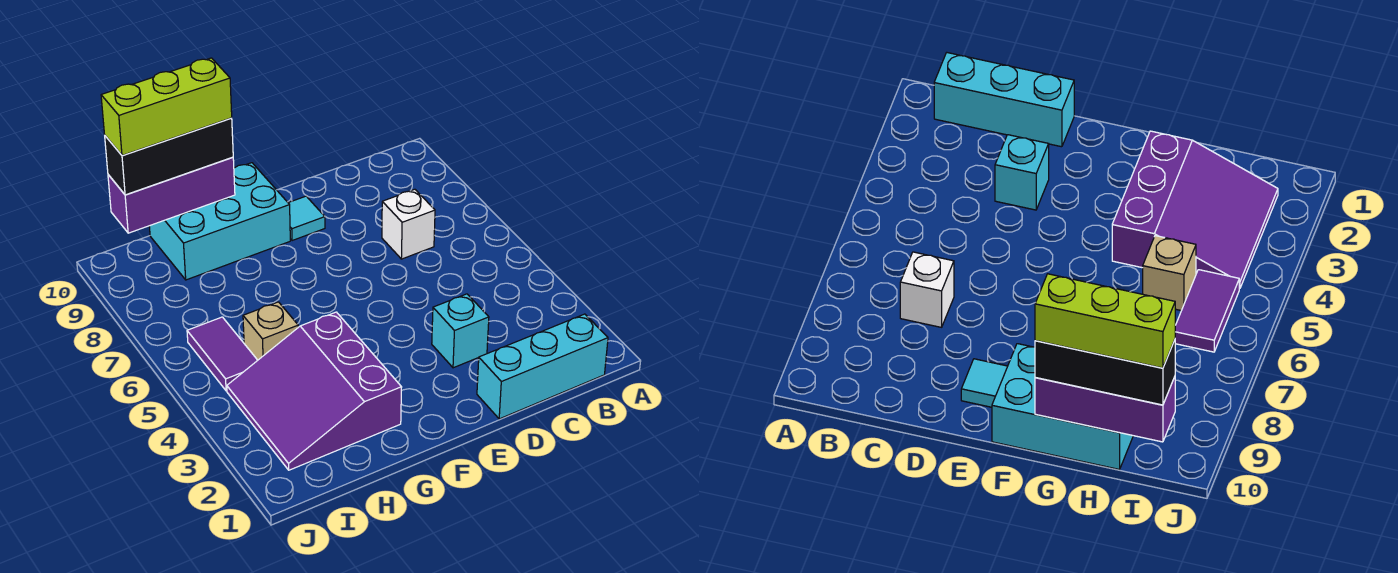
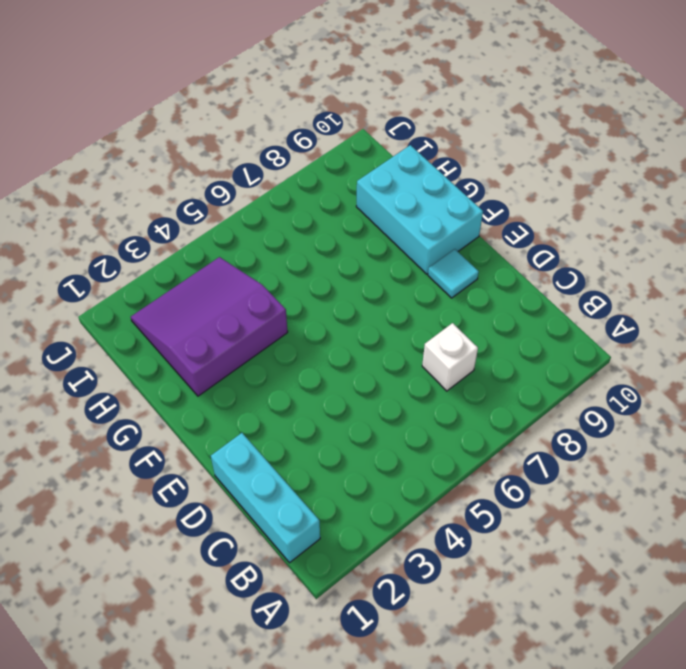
none -> cyan 1x1 brick [432,294,489,368]
none -> tan 1x1 brick [243,302,298,360]

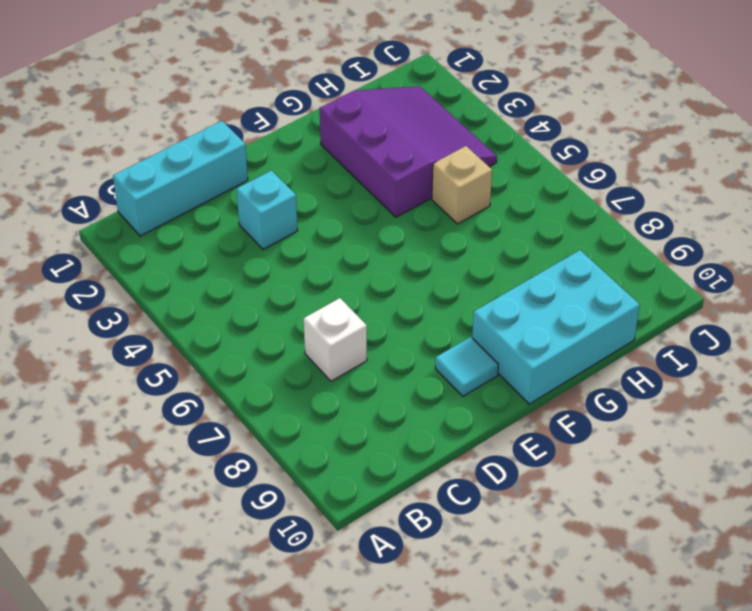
none -> purple 1x2 tile [187,317,258,391]
none -> purple 1x3 brick [108,157,235,233]

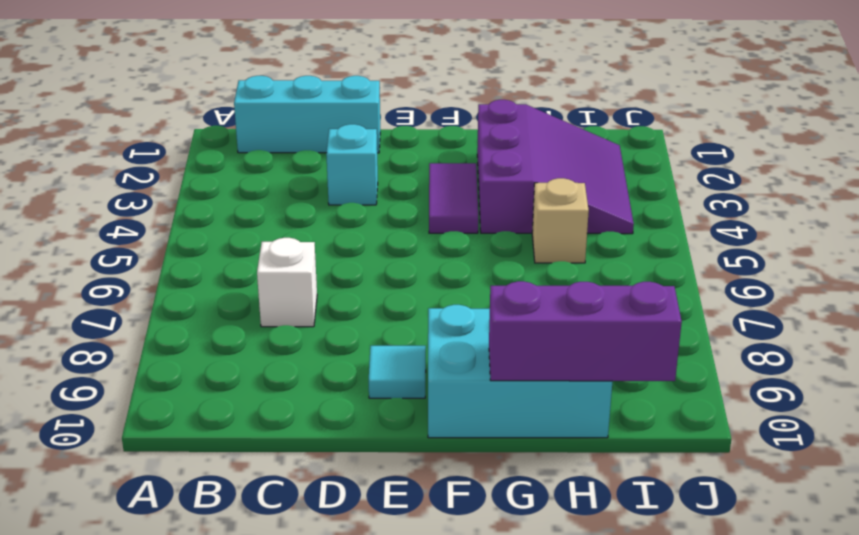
purple 1x2 tile [429,163,478,233] -> purple 1x2 tile moved to [187,317,258,391]
none -> black 1x3 brick [105,118,233,195]
none -> lime 1x3 brick [101,58,232,155]

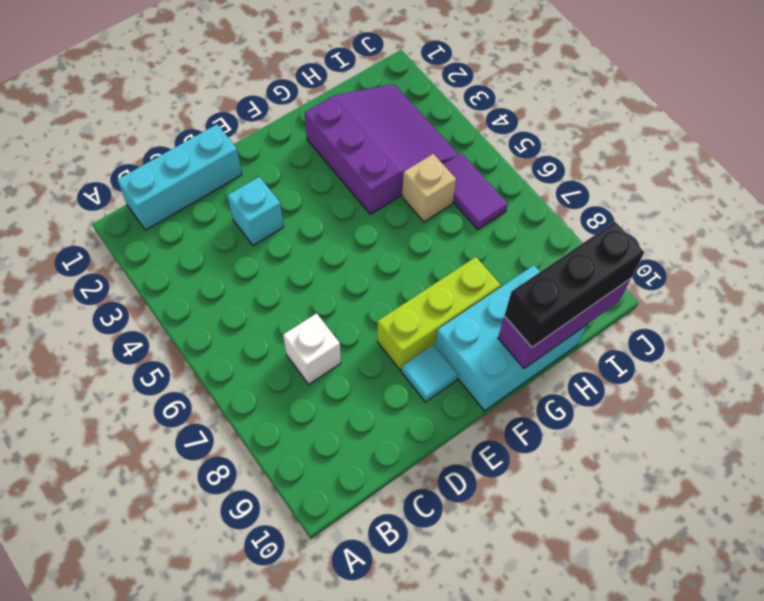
lime 1x3 brick [377,257,501,371] -> lime 1x3 brick moved to [101,58,232,155]

